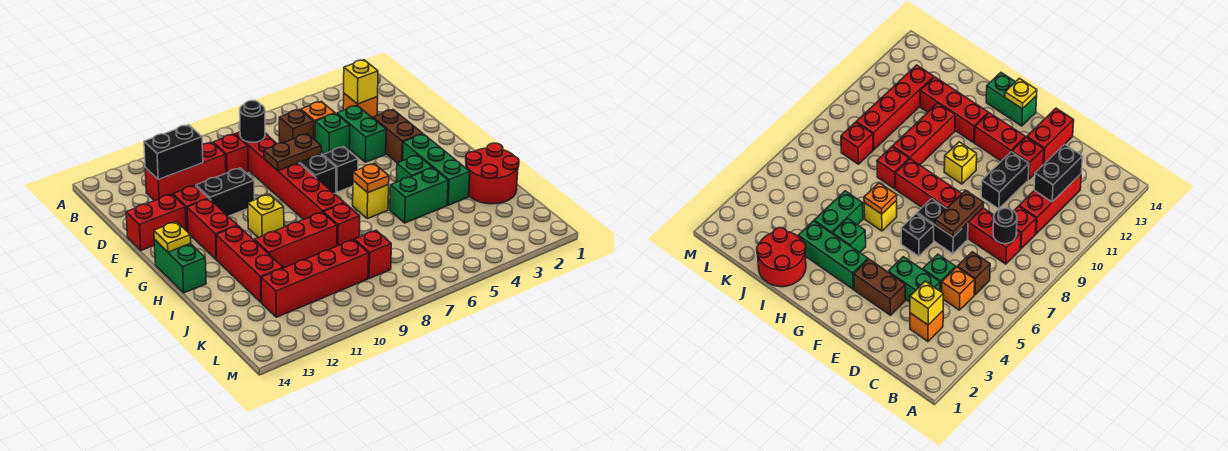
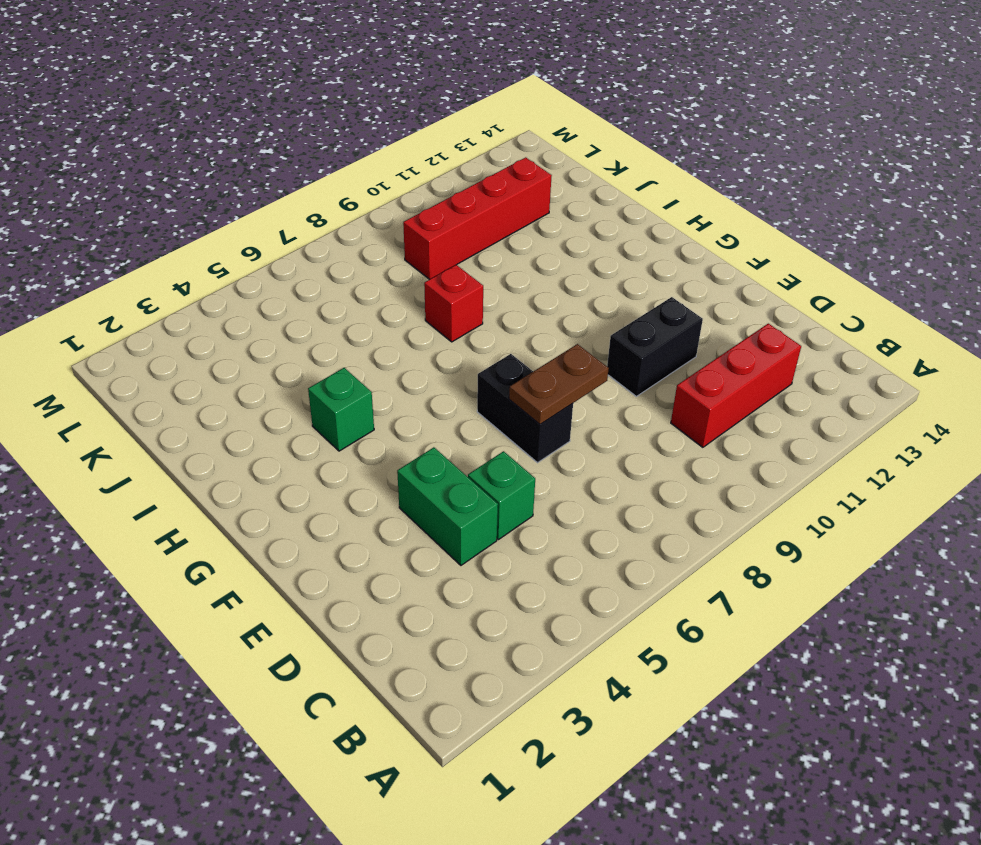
none -> orange 1x1 brick [343,93,378,118]
none -> orange 1x1 brick [301,101,335,140]
none -> brown 1x1 brick [279,110,314,143]
none -> red 1x6 brick [235,132,344,220]

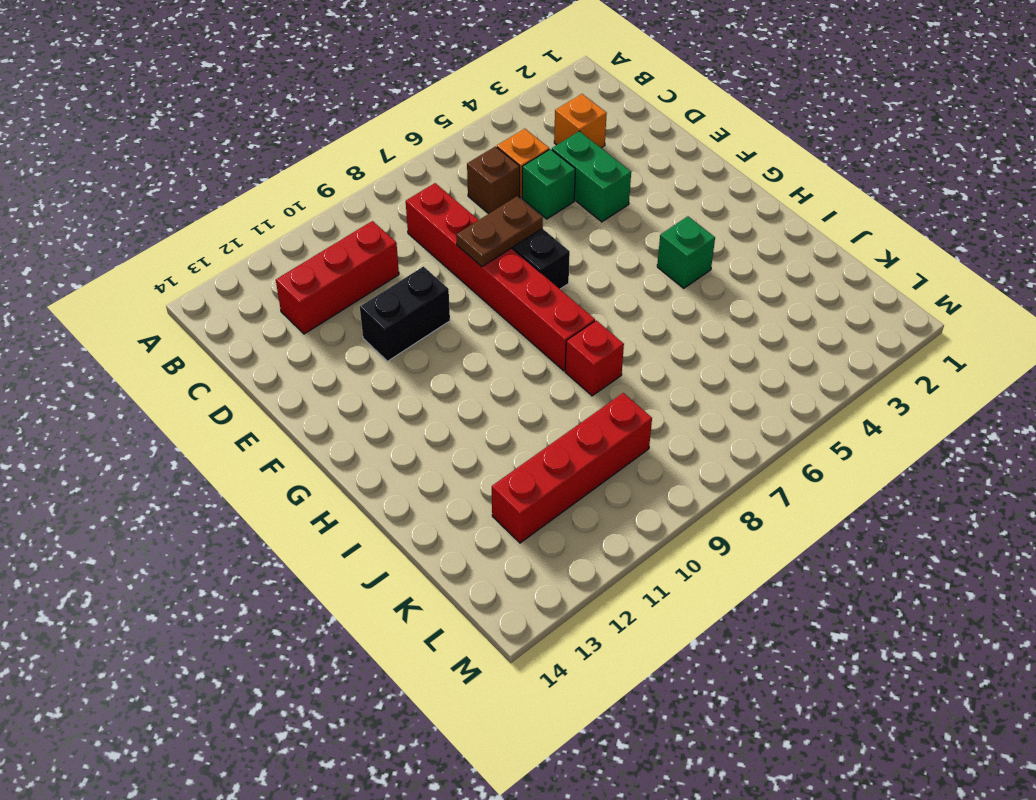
none -> red 1x1 brick [213,134,248,173]
none -> brown 1x2 brick [373,110,423,163]
none -> red 1x1 brick [173,185,209,232]
none -> red 1x2 brick [126,194,186,250]

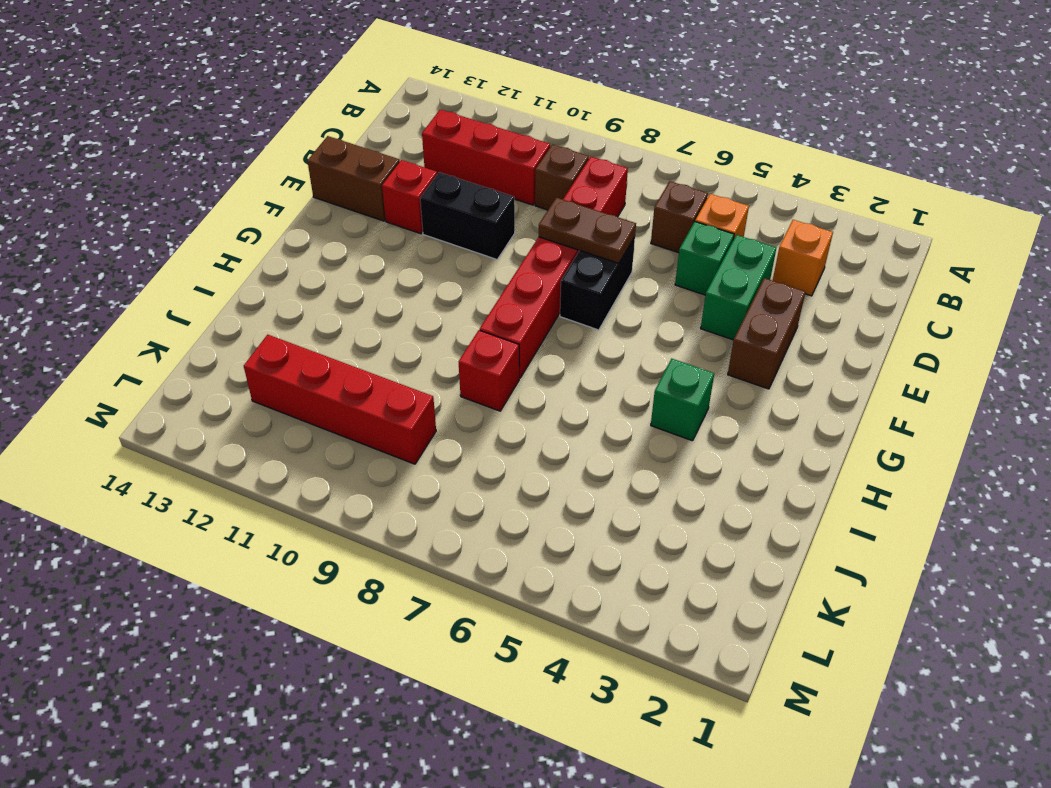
brown 1x1 brick [535,144,589,210] -> red 1x1 brick [213,134,248,173]
brown 1x2 brick [308,136,400,221] -> red 1x2 brick [126,194,186,250]
none -> black 1x1 brick [323,147,358,192]
none -> red 1x2 brick [187,199,238,260]
none -> green 1x3 brick [403,134,470,205]
none -> yellow 1x1 brick [248,194,284,238]

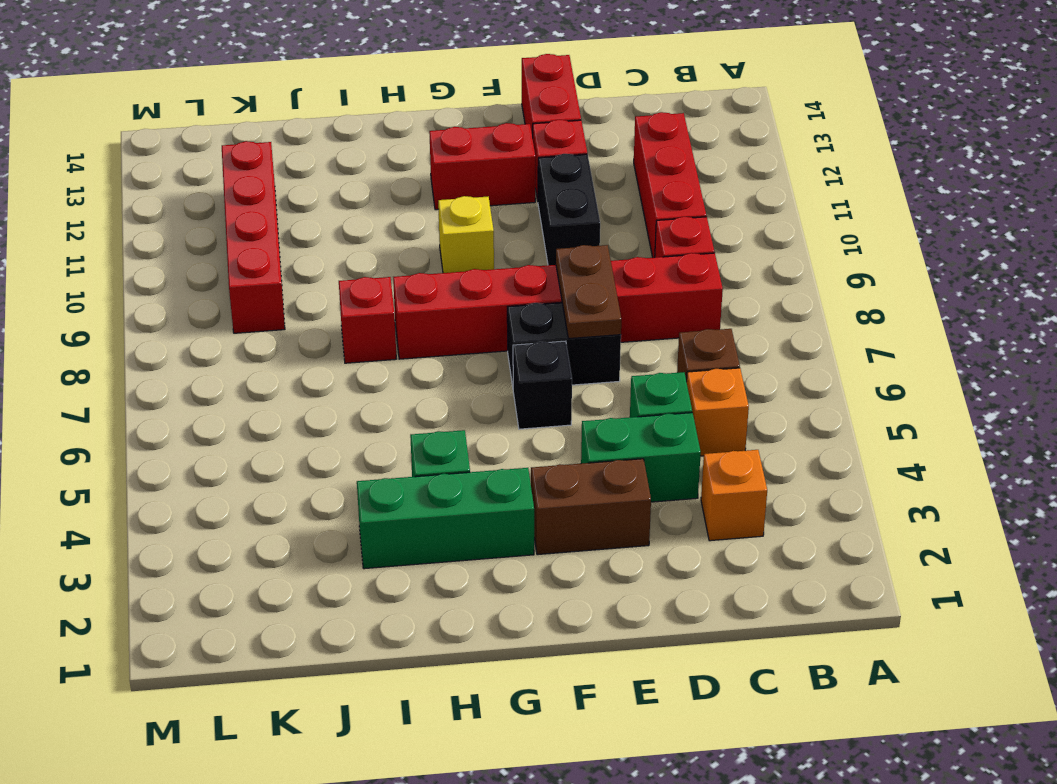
none -> green 1x2 brick [154,239,206,293]
none -> yellow 1x1 brick [353,181,389,219]
none -> red 1x3 brick [216,226,283,303]
none -> red 2x2 round brick [466,143,519,204]

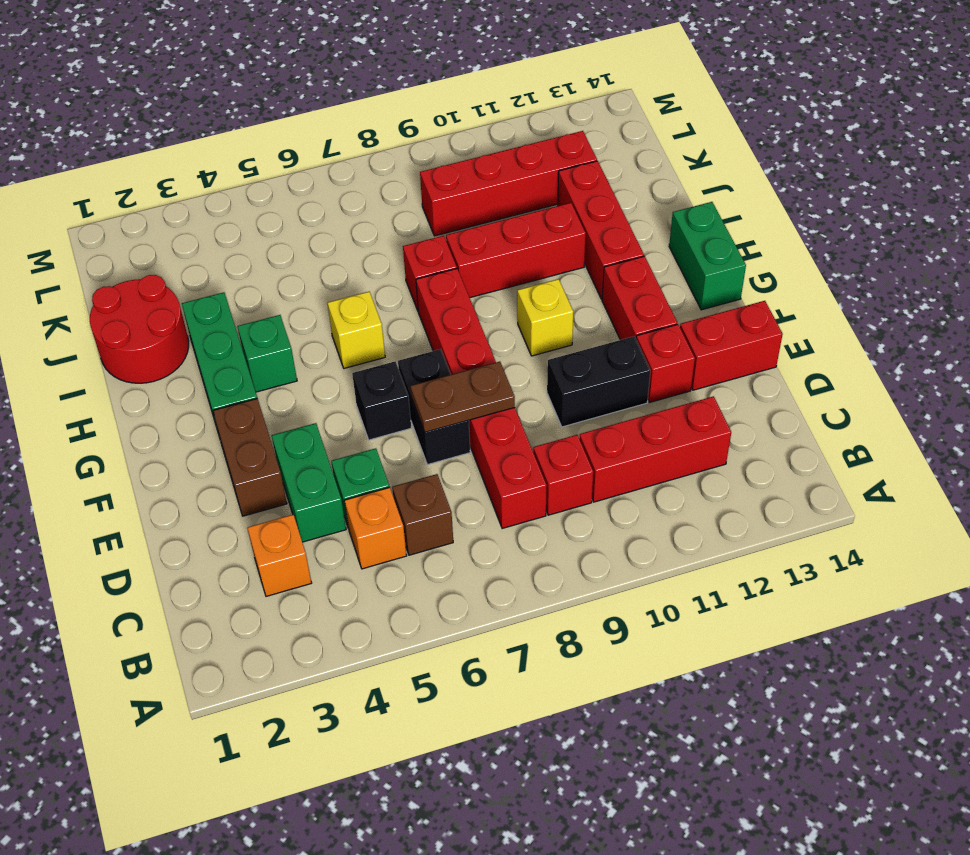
none -> green 1x2 brick [390,168,448,223]
none -> red 1x1 brick [355,230,391,278]
none -> yellow 1x1 brick [344,60,378,104]
none -> black 1x1 round brick [240,100,265,142]

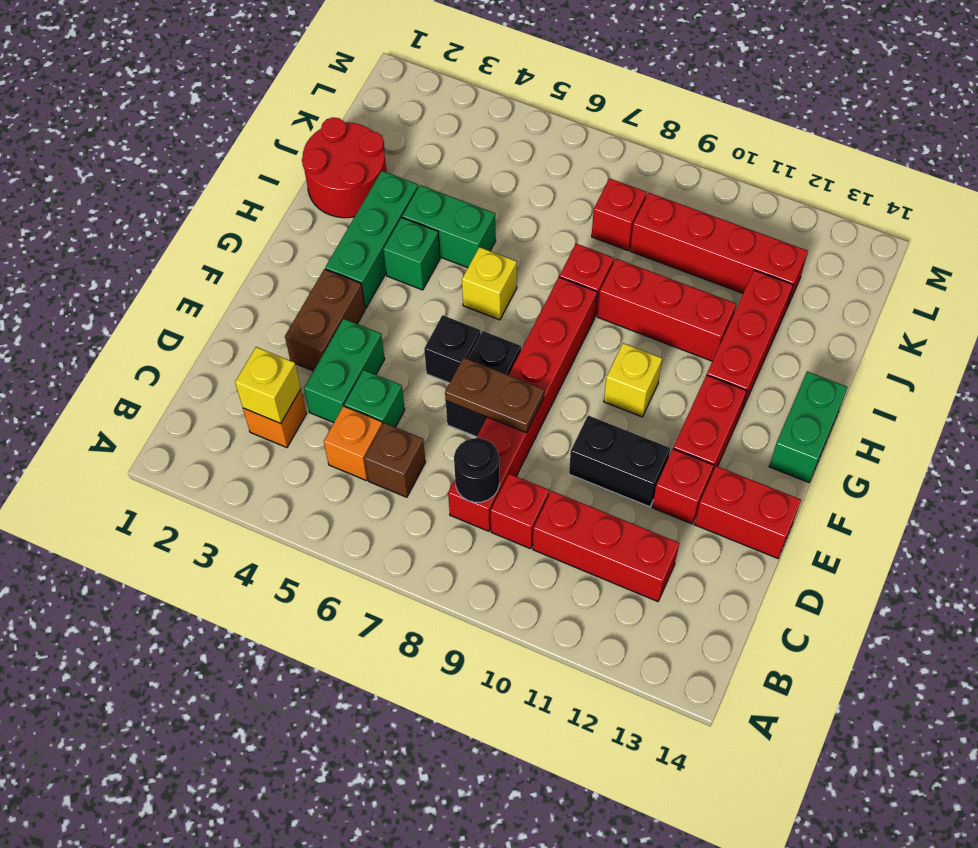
none -> black 1x2 brick [144,125,203,180]
none -> yellow 1x1 plate [154,222,191,252]
none -> orange 1x1 plate [353,164,389,193]

